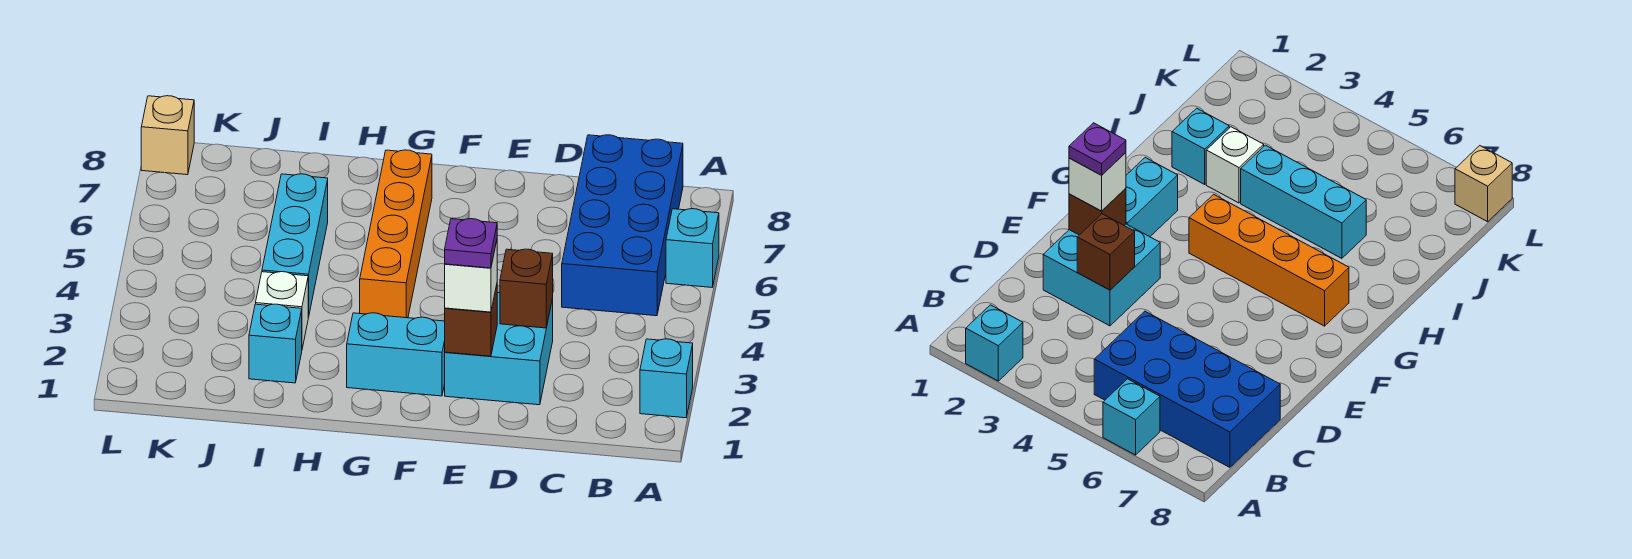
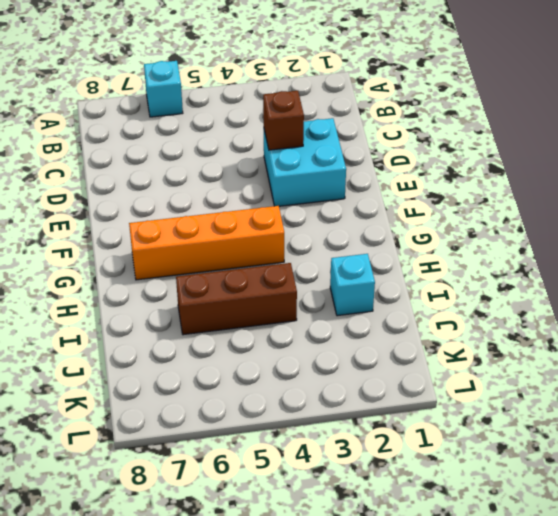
brown 1x3 brick [176,263,297,335] -> cyan 1x3 brick [262,174,328,318]
none -> cyan 1x1 brick [640,339,693,418]
none -> blue 2x4 brick [562,135,683,316]
none -> cyan 1x2 brick [347,313,445,396]

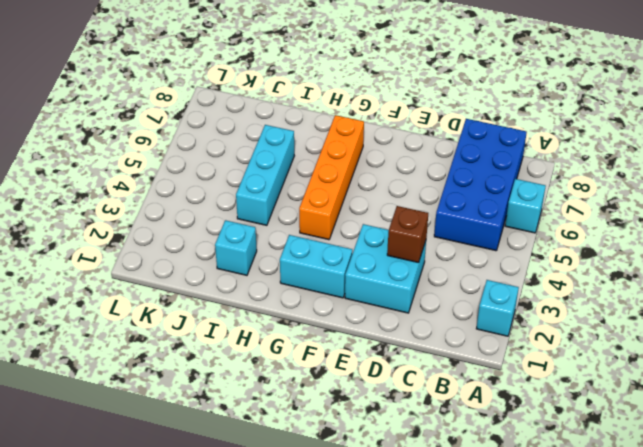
none -> white 1x1 brick [256,272,308,348]
none -> tan 1x1 brick [141,96,194,175]
none -> brown 1x1 brick [445,285,497,356]

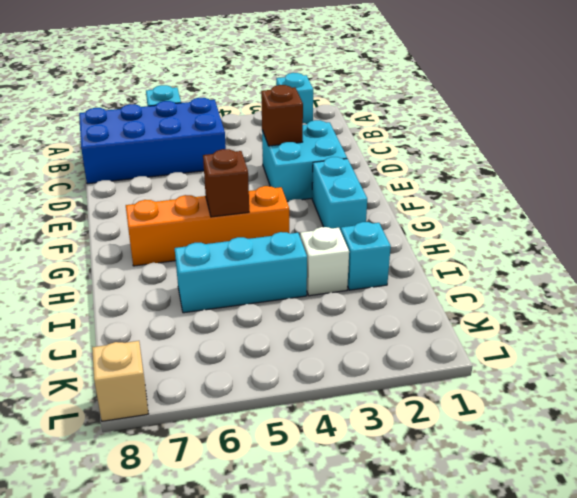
brown 1x1 brick [203,149,249,217] -> brown 1x1 brick moved to [445,285,497,356]
none -> white 1x1 brick [445,241,497,312]
none -> purple 1x1 plate [445,219,497,268]

